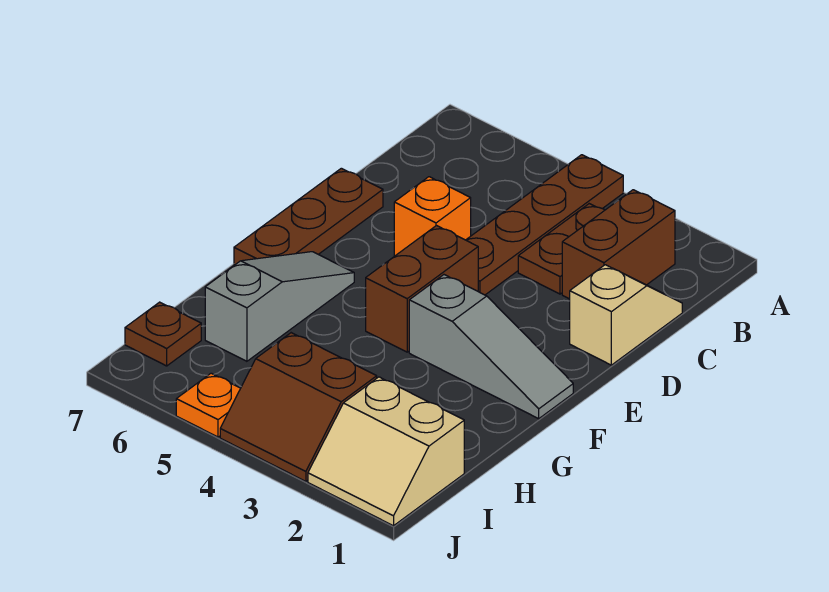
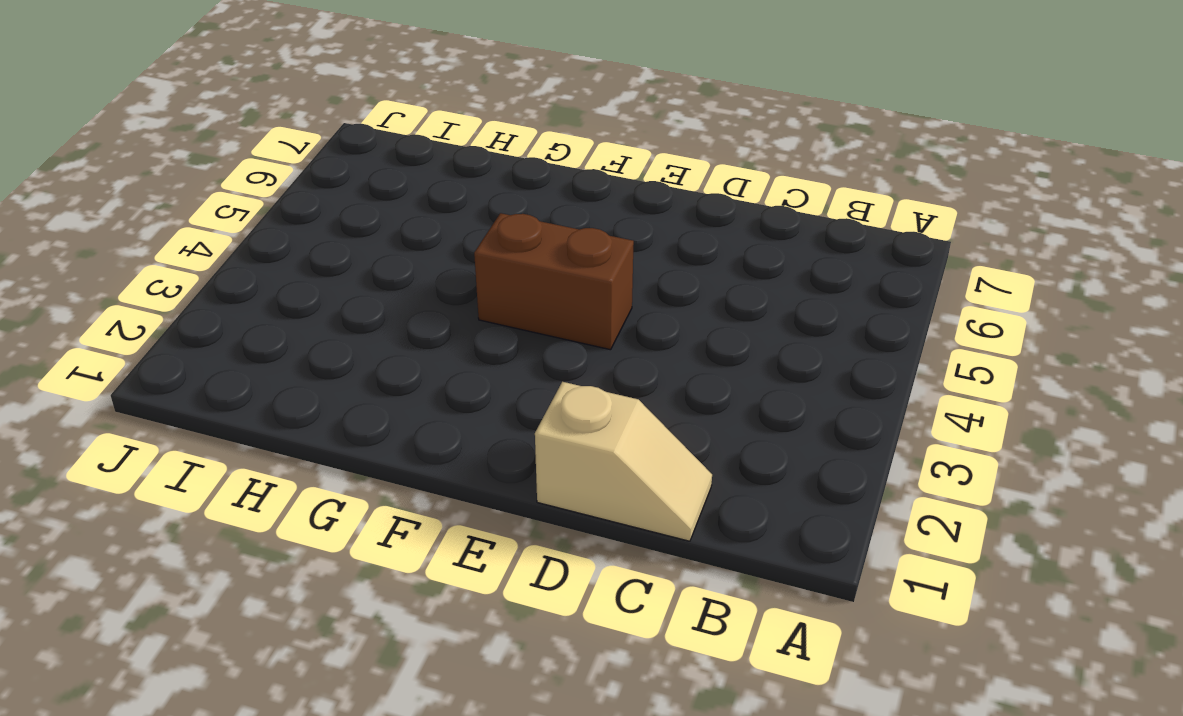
none -> brown 1x4 plate [466,155,623,295]
none -> brown 1x2 brick [562,190,675,299]
none -> brown 1x2 plate [518,204,605,294]

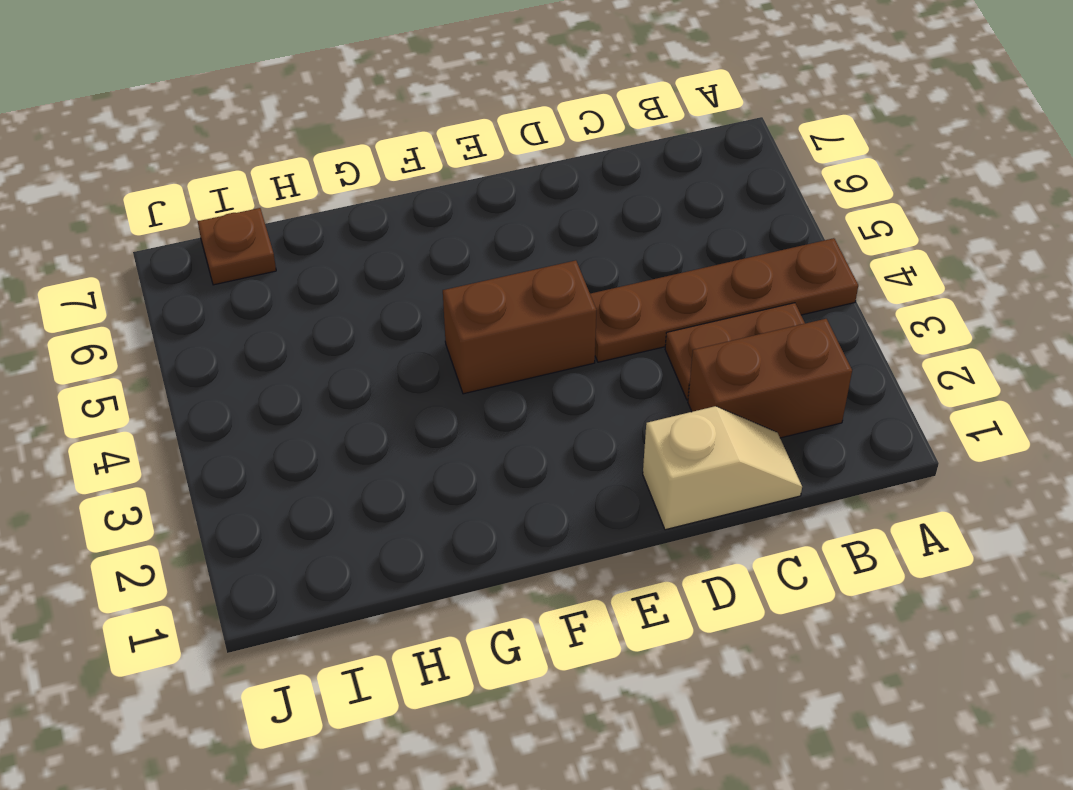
none -> orange 1x1 brick [394,177,471,256]
none -> brown 1x3 plate [234,168,383,265]
none -> grey 1x3 slope [409,275,573,419]

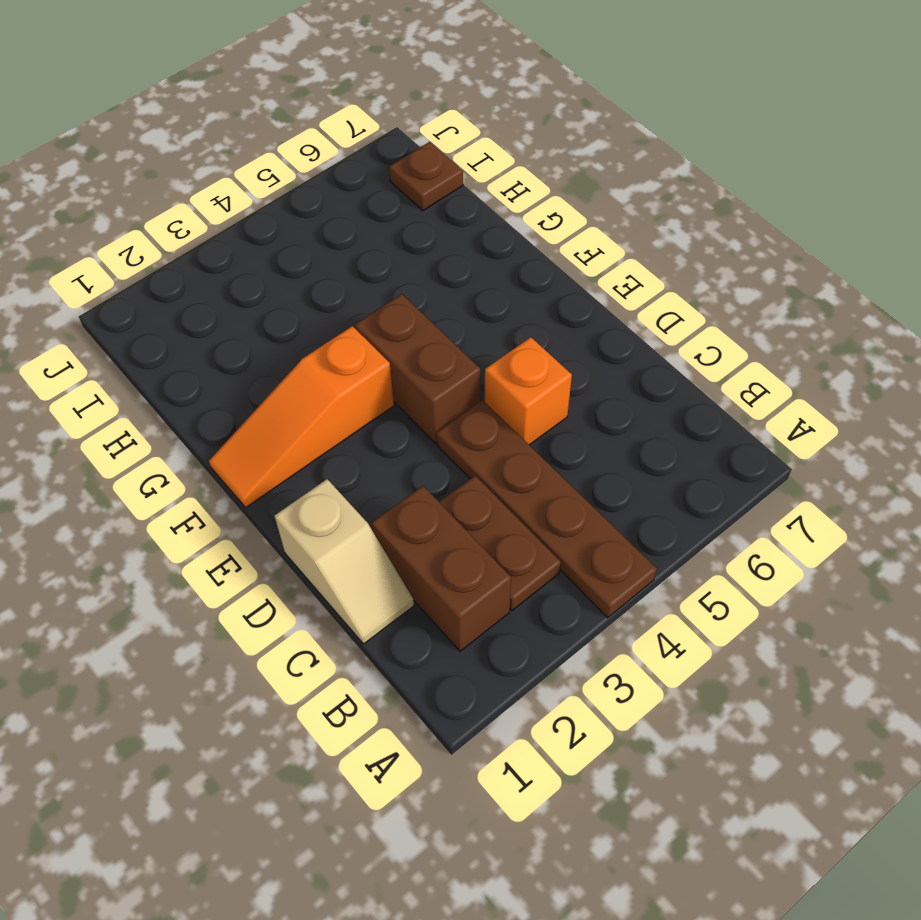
orange 1x3 slope [209,326,394,507] -> grey 1x3 slope [409,275,573,419]
none -> brown 1x3 plate [234,168,383,265]
none -> grey 1x3 slope [205,252,354,361]
none -> tan 2x2 slope [308,377,464,526]

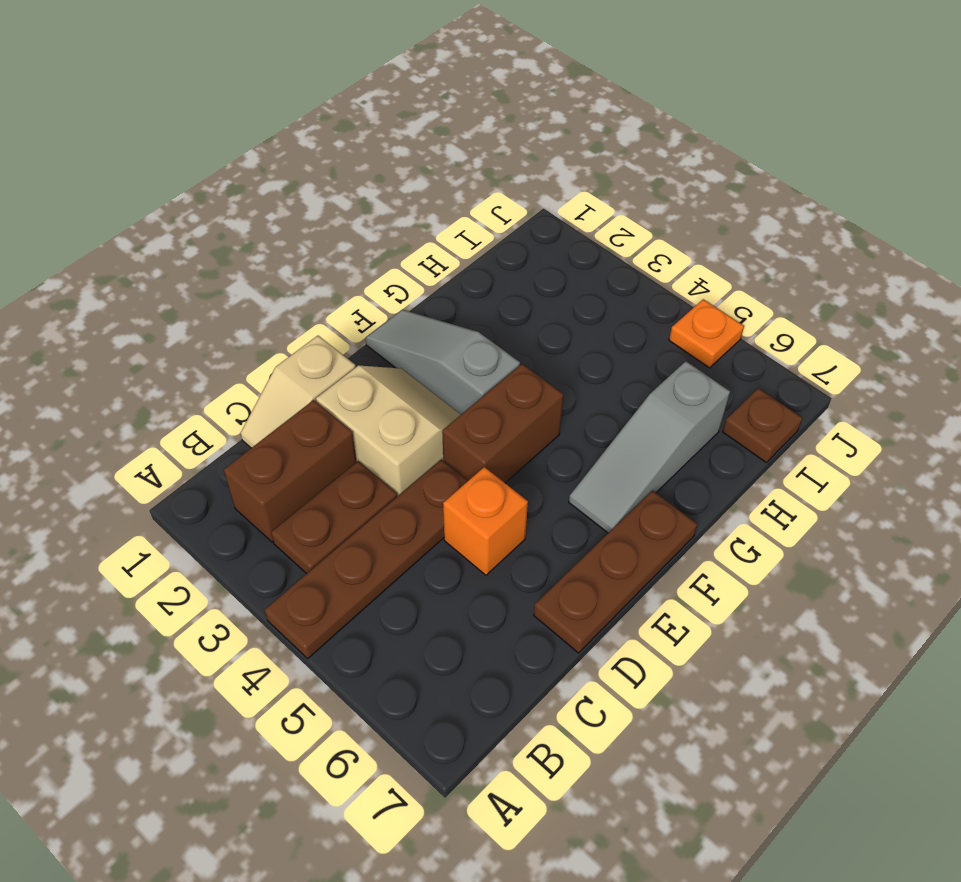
tan 2x2 slope [316,366,461,496] -> tan 2x2 slope moved to [308,377,464,526]
none -> brown 2x2 slope [220,333,377,481]

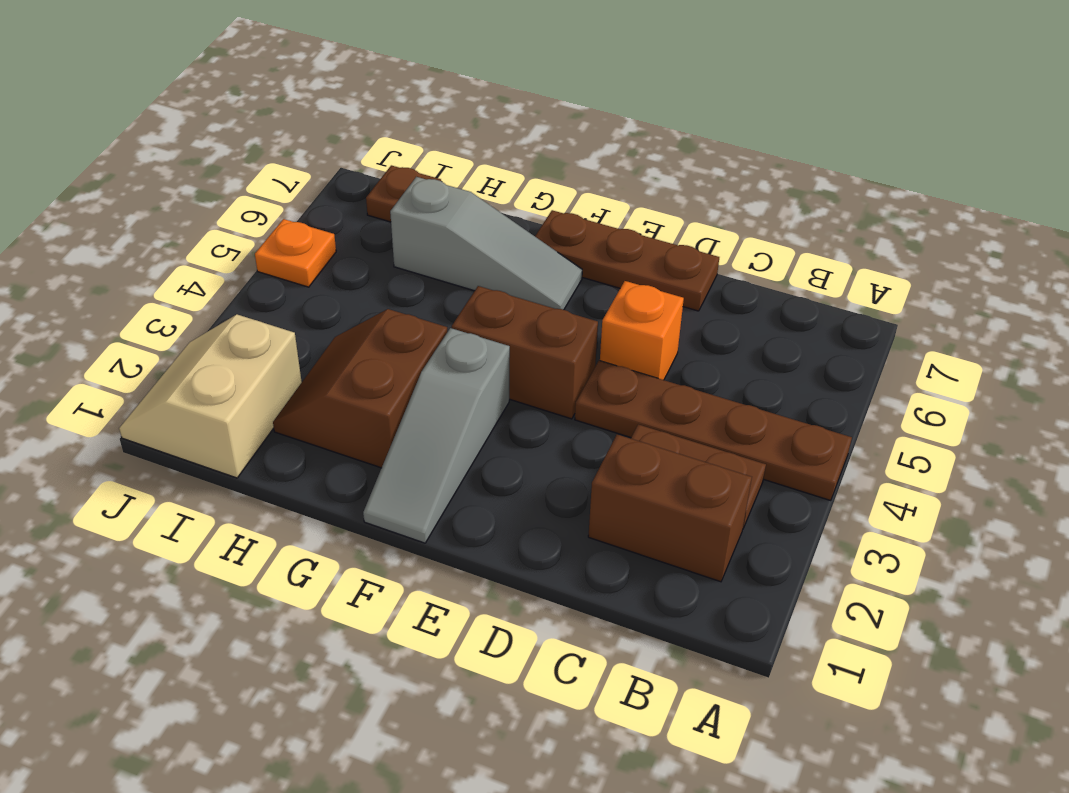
brown 2x2 slope [273,309,447,468] -> brown 2x2 slope moved to [220,333,377,481]
none -> tan 1x2 slope [570,265,682,365]

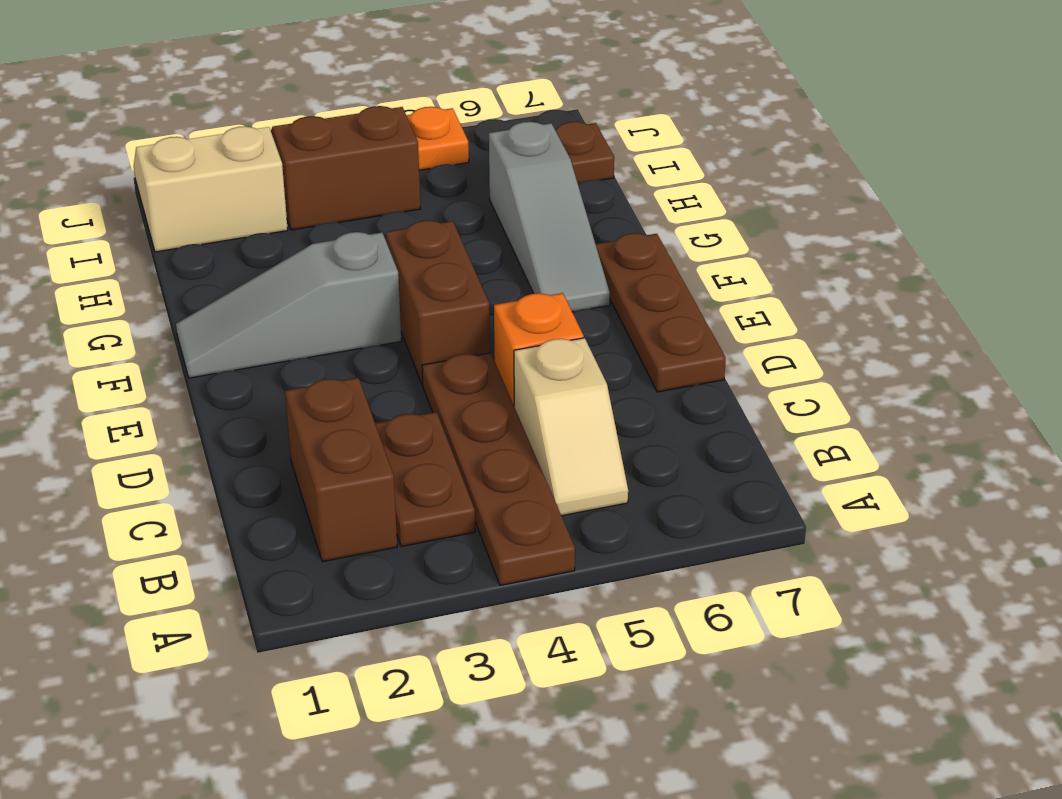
tan 1x2 slope [514,338,628,516] -> tan 1x2 slope moved to [570,265,682,365]

